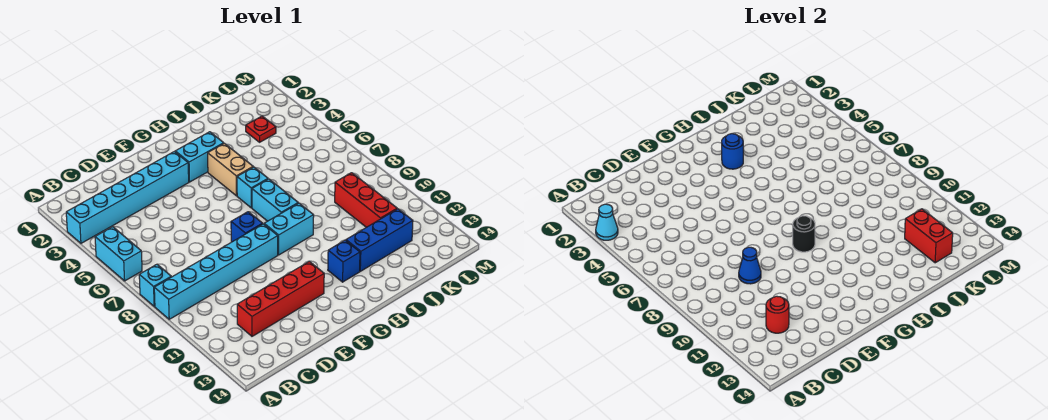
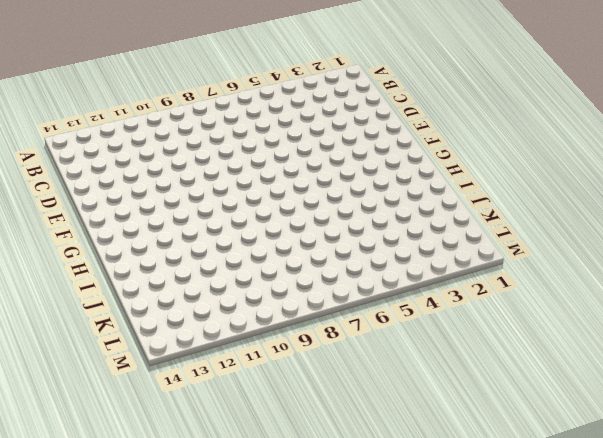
none -> cyan 1x6 brick [66,152,189,243]
none -> cyan 1x2 brick [95,227,142,281]
none -> cyan 1x1 brick [139,264,171,306]

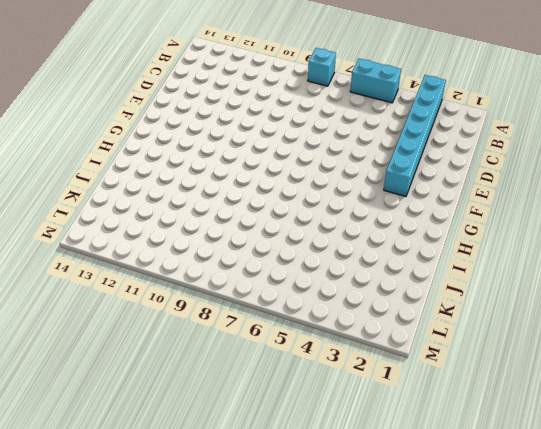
none -> cyan 1x6 brick [154,224,278,319]
none -> red 1x4 brick [237,261,324,336]
none -> blue 1x1 brick [231,212,263,242]

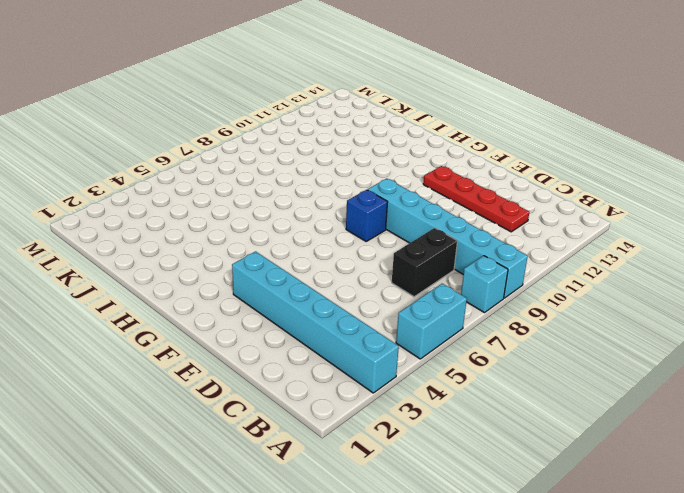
black 1x2 brick [392,228,457,297] -> none
red 1x4 plate [423,166,529,232] -> red 1x4 brick [237,261,324,336]
none -> cyan 1x2 brick [175,132,224,182]
none -> cyan 1x2 brick [264,203,314,255]
none -> tan 1x2 brick [208,143,253,196]

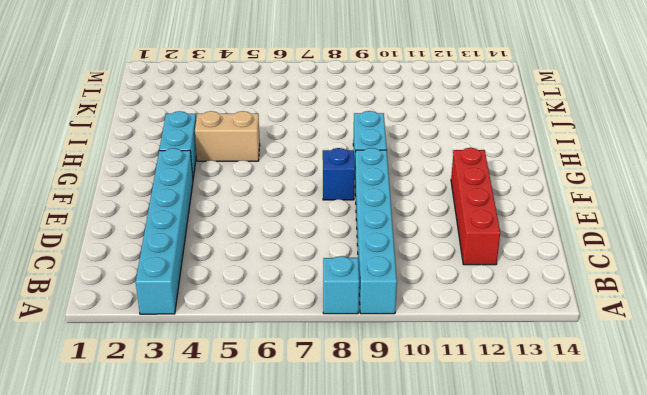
none -> cyan 1x2 brick [95,227,142,281]
none -> cyan 1x1 brick [237,167,268,208]
none -> cyan 1x2 brick [252,179,298,221]

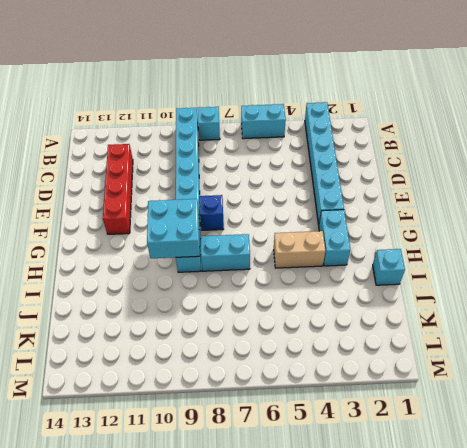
cyan 2x2 brick [147,199,200,258] -> black 1x1 round brick [793,216,815,252]
cyan 1x1 brick [373,249,405,285] -> cyan 1x1 brick moved to [237,167,268,208]
none -> blue 1x1 brick [328,240,360,282]
none -> blue 1x3 brick [346,209,413,271]
none -> red 1x1 plate [246,116,276,142]

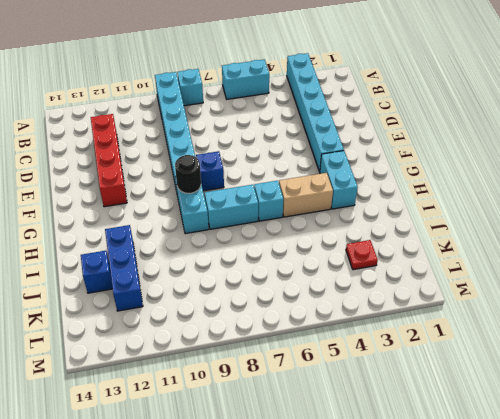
blue 1x1 brick [81,251,113,293] -> blue 1x1 brick moved to [328,240,360,282]
none -> red 1x3 brick [335,173,397,227]
none -> cyan 1x1 cone [596,204,618,240]
none -> red 1x1 round brick [766,296,789,333]

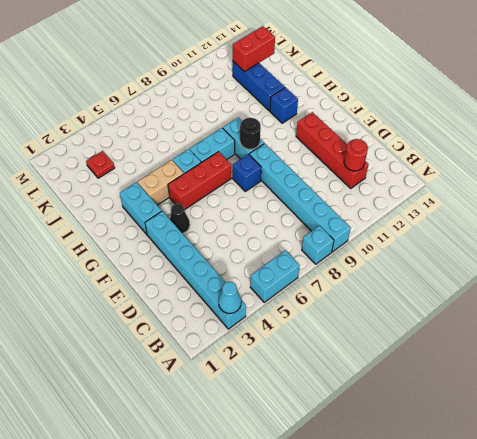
black 1x1 cone [170,204,190,234] -> none
red 1x3 brick [168,152,231,210] -> red 1x3 brick moved to [335,173,397,227]
none -> blue 1x1 cone [739,247,761,284]
none -> blue 1x1 round brick [722,134,743,169]

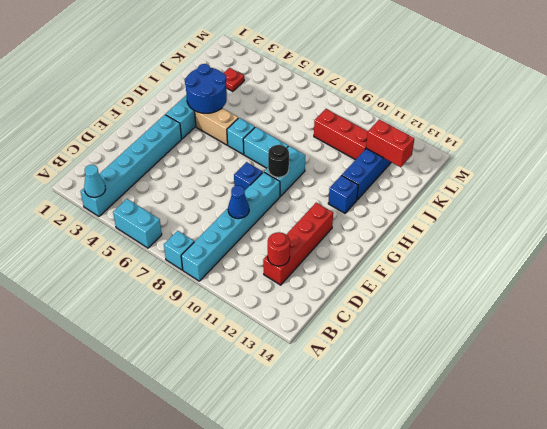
blue 2x2 round brick [185,64,227,113] -> blue 1x1 round brick [722,134,743,169]

